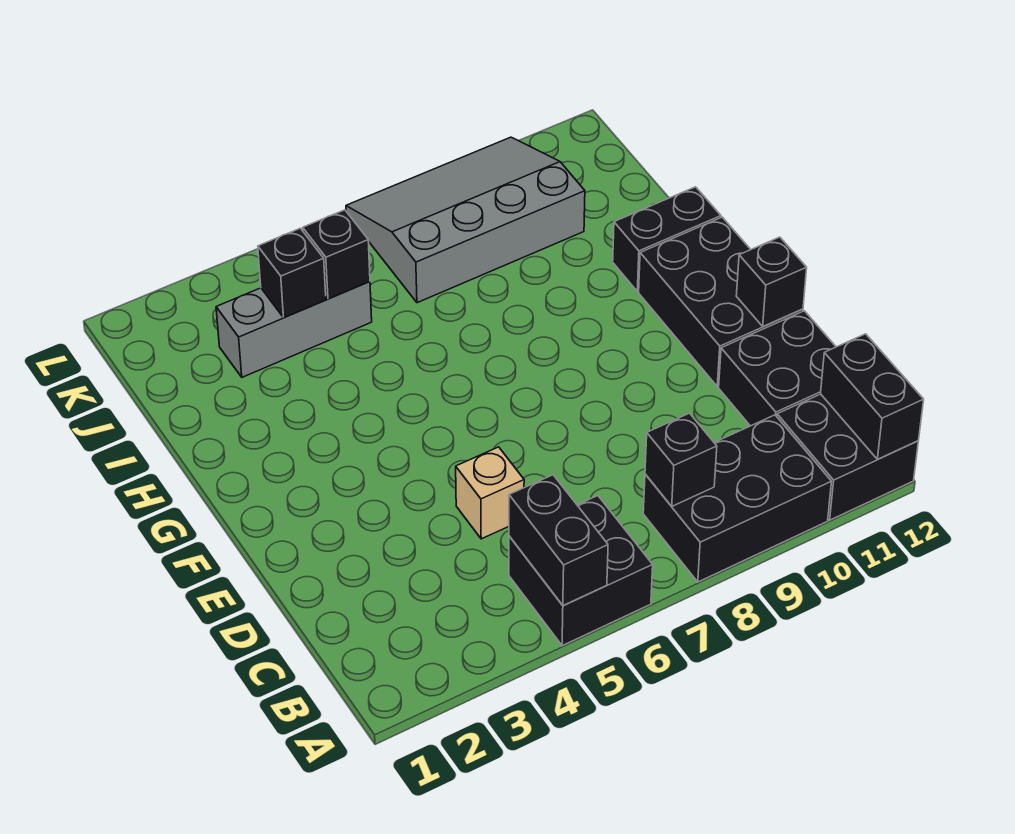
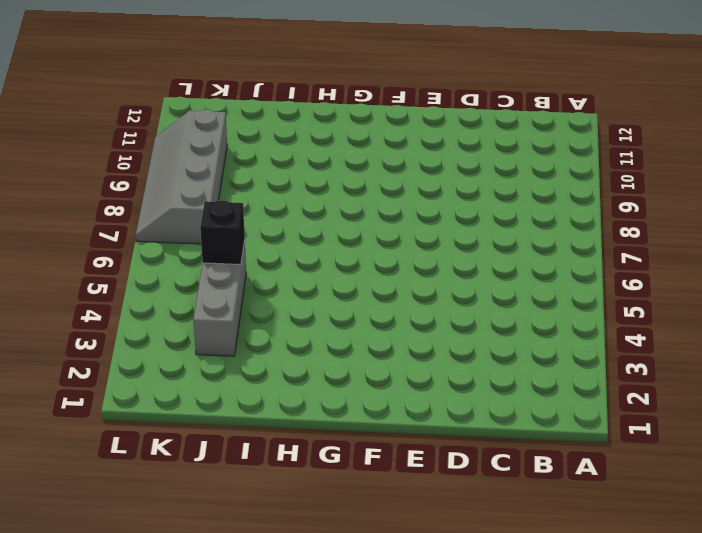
grey 2x4 slope [136,109,227,244] -> grey 3x4 slope [346,137,585,303]
none -> black 2x2 brick [509,496,653,646]
none -> black 2x3 brick [643,415,832,582]
none -> black 2x2 brick [777,394,918,520]

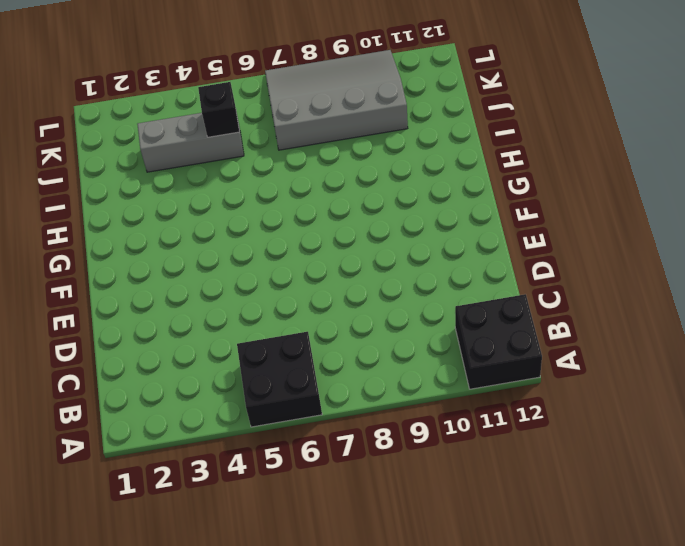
none -> black 2x3 brick [643,415,832,582]
none -> black 2x2 brick [719,311,836,426]
none -> tan 1x1 brick [456,447,524,539]

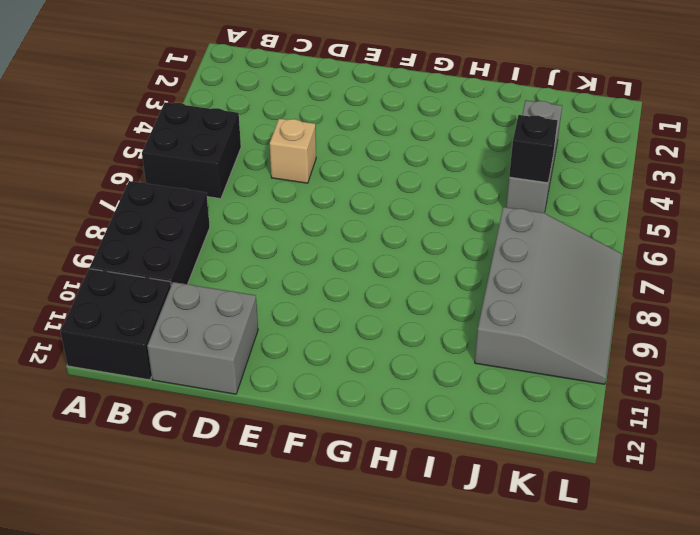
grey 2x2 brick [147,282,258,394] -> black 2x2 brick [719,311,836,426]
none -> black 2x3 brick [639,217,803,386]
none -> black 1x2 brick [613,187,721,292]
none -> black 1x2 brick [509,475,608,606]

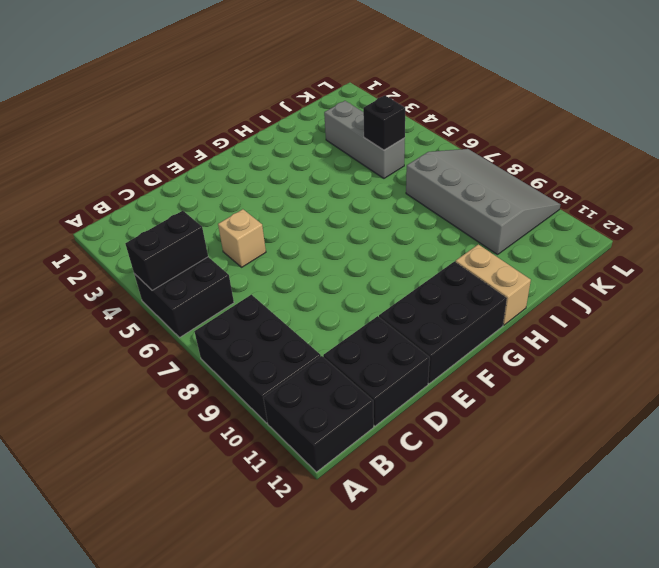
tan 1x2 brick [456,244,531,325] -> black 1x2 brick [613,187,721,292]
none -> black 1x2 brick [821,334,924,459]
none -> black 1x1 brick [645,413,717,506]
none -> black 1x1 brick [736,237,807,327]

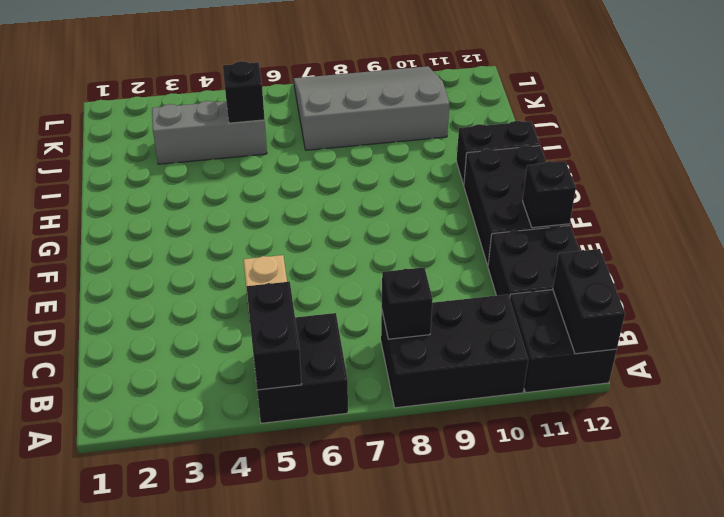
none -> black 1x1 brick [258,228,326,318]

